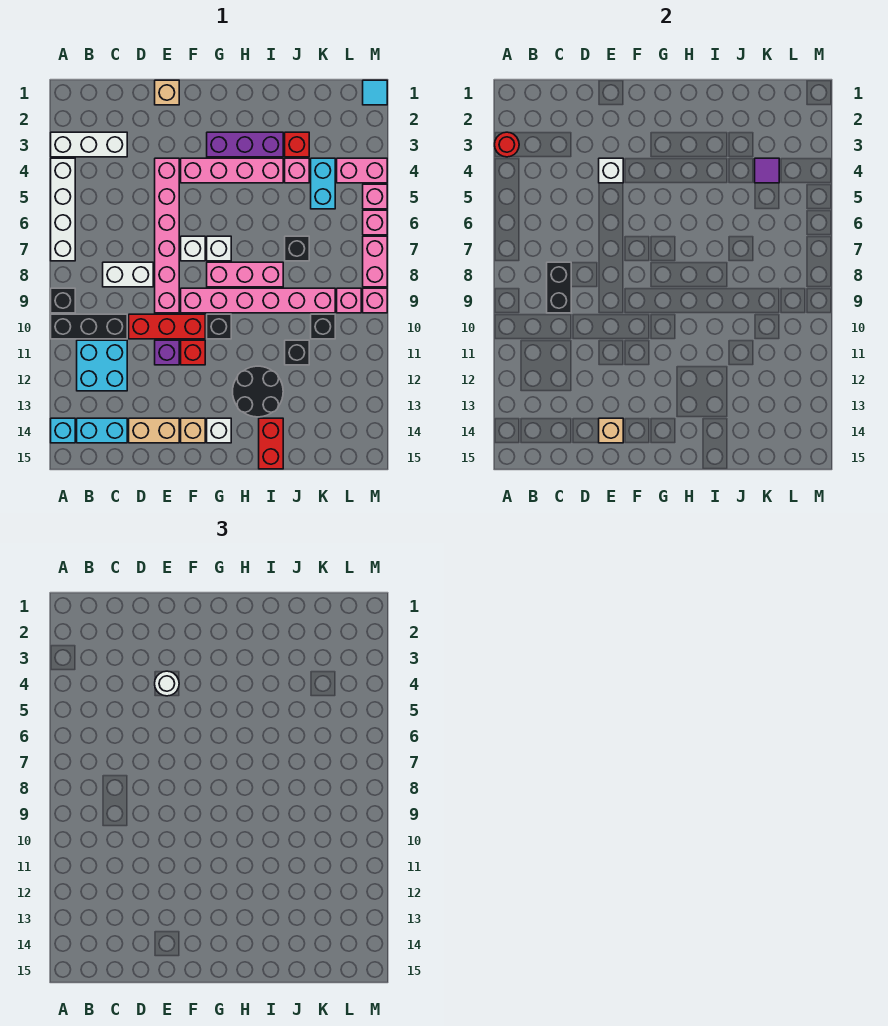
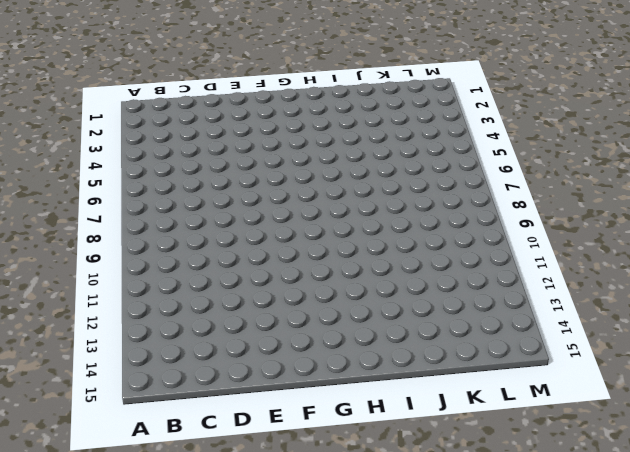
none -> white 1x3 brick [51,132,127,157]
none -> white 1x4 brick [51,158,75,261]
none -> black 1x1 brick [51,288,75,313]
none -> black 1x3 brick [51,314,127,339]

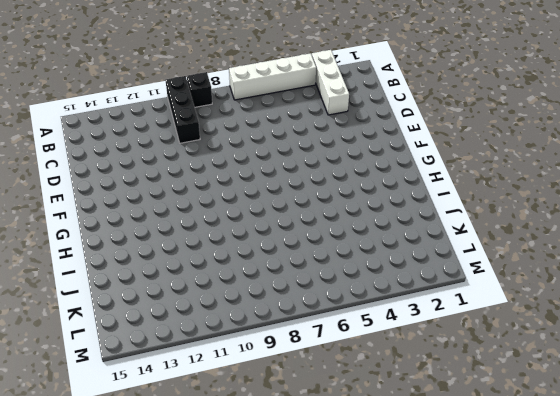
none -> cyan 1x1 brick [51,418,75,443]
none -> cyan 2x2 brick [77,340,127,391]
none -> cyan 1x2 brick [77,418,127,443]
none -> white 1x2 brick [103,262,153,287]

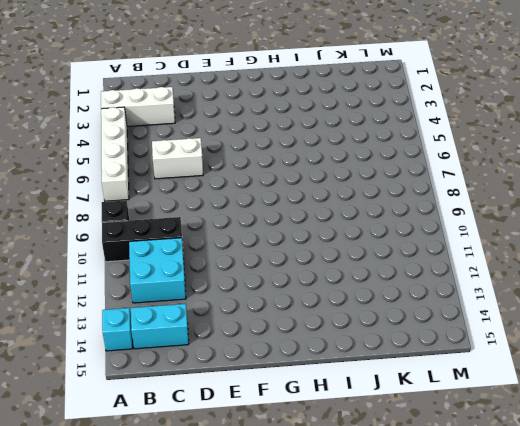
white 1x2 brick [152,138,203,179] -> white 1x2 brick moved to [103,262,153,287]
none -> red 1x3 brick [129,314,205,339]
none -> tan 1x2 brick [129,418,179,443]
none -> tan 1x1 brick [155,80,179,105]
none -> pink 1x6 brick [155,158,179,313]

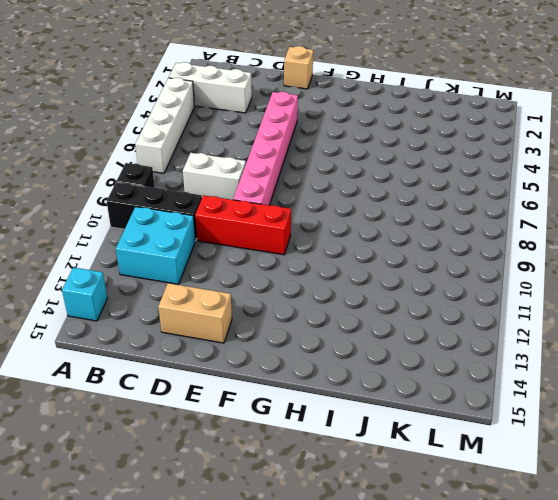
none -> cyan 1x2 brick [77,418,127,443]
none -> purple 1x1 brick [155,340,179,365]
none -> pink 1x4 brick [181,158,283,183]
none -> white 1x1 brick [181,236,205,261]

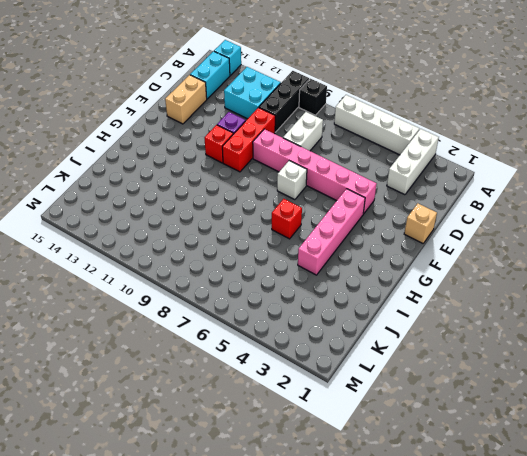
red 1x1 brick [272,199,302,239] -> red 1x1 brick moved to [285,132,309,157]
none -> pink 1x6 brick [181,288,335,313]
none -> tan 1x1 brick [181,418,205,443]
none -> purple 1x3 brick [207,132,283,157]
none -> white 1x1 brick [207,236,231,261]

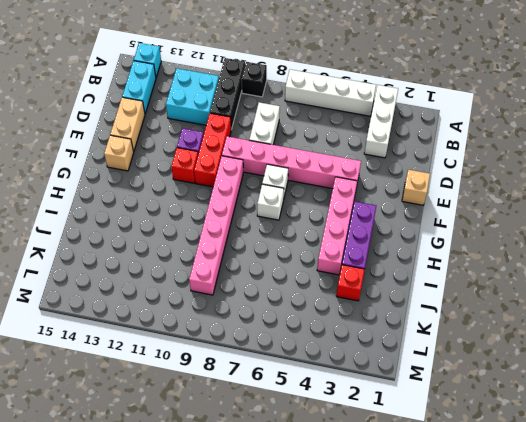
none -> pink 1x3 brick [207,262,283,287]
none -> black 1x1 brick [207,314,231,339]
none -> white 1x1 brick [207,418,231,443]
none -> black 2x2 round brick [233,366,283,417]

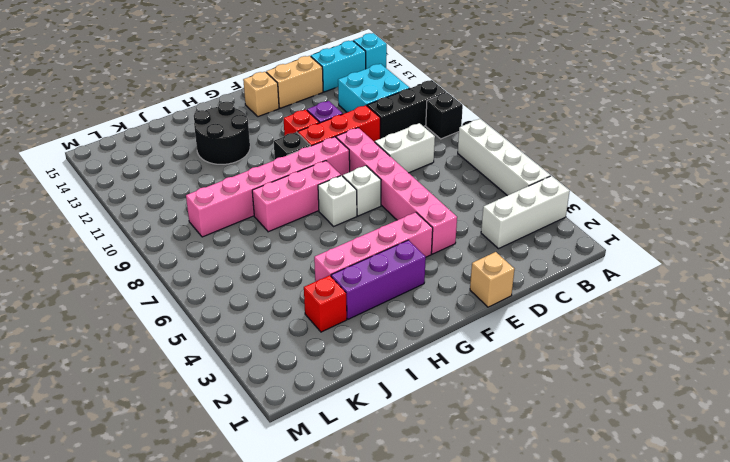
none -> white 1x1 brick [207,418,231,443]
none -> red 1x2 brick [259,418,283,469]
none -> pink 1x1 brick [285,158,309,183]
none -> black 1x1 brick [285,236,309,261]

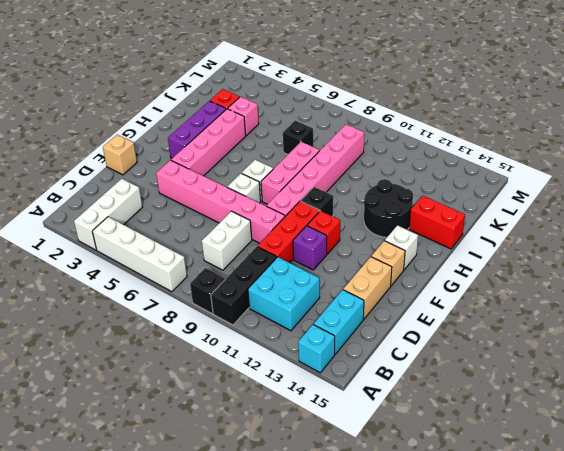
none -> black 1x1 brick [285,340,309,365]
none -> cyan 1x2 brick [311,158,335,209]
none -> black 1x1 brick [311,314,335,339]
none -> pink 1x2 brick [337,158,387,183]

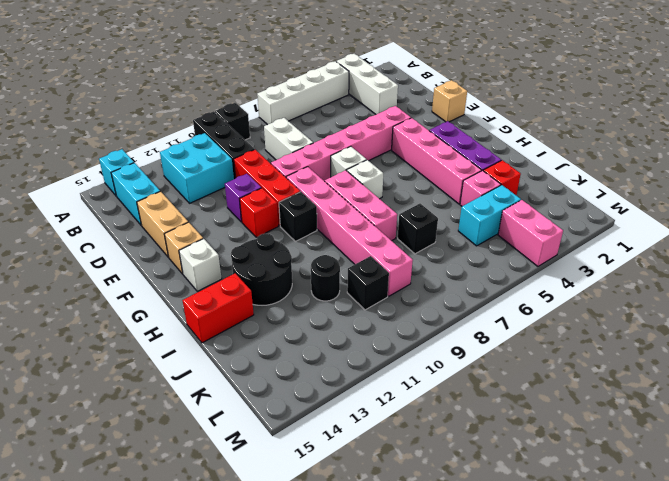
black 1x1 round brick [311,255,340,301] -> black 1x1 brick [285,340,309,365]
none -> pink 1x1 brick [337,288,361,313]
none -> cyan 1x1 tile [363,80,387,105]
none -> pink 1x1 brick [363,184,387,209]
none -> pink 1x1 brick [363,210,387,235]

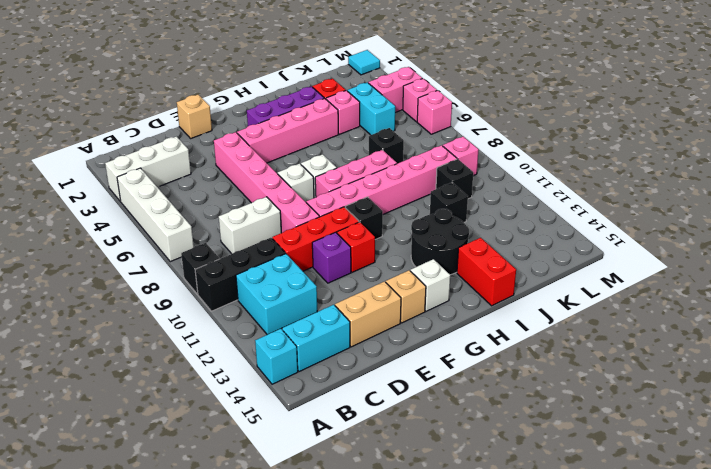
none -> pink 1x2 brick [363,236,387,287]
none -> pink 1x1 brick [363,288,387,313]
none -> red 1x1 round brick [495,132,519,157]
none -> black 1x2 brick [547,262,571,313]

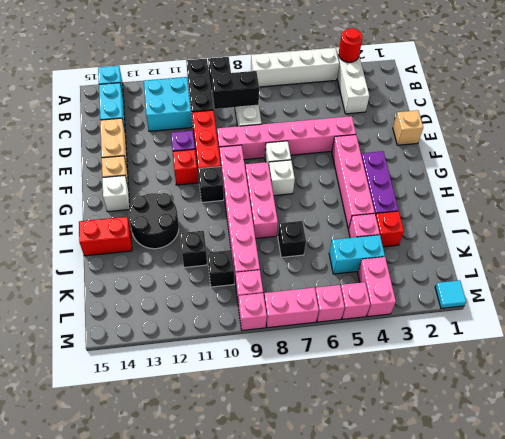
none -> white 1x1 brick [599,158,623,183]
none -> tan 1x1 brick [599,418,623,443]
none -> purple 1x1 tile [755,158,779,183]
none -> white 1x1 round brick [155,671,179,696]

